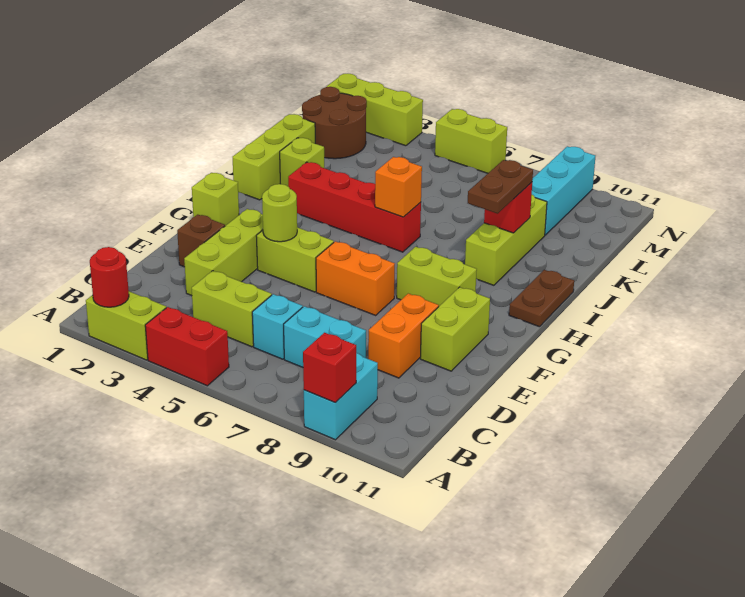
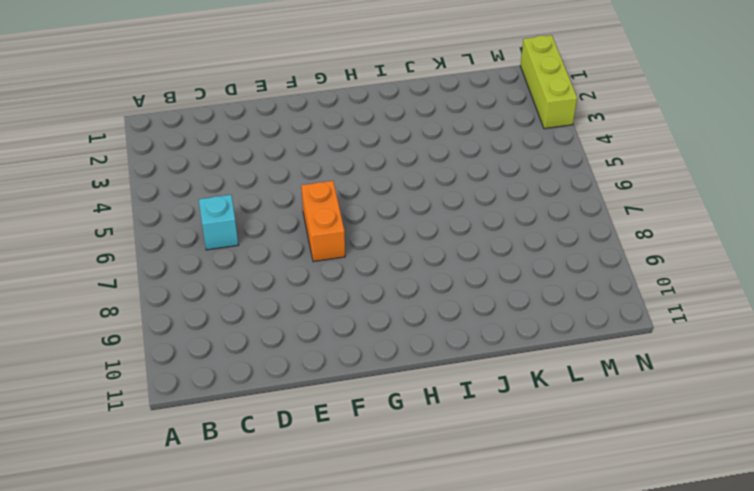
none -> lime 1x2 brick [86,291,166,360]
none -> red 1x2 brick [145,307,229,386]
none -> cyan 1x2 brick [304,353,378,440]

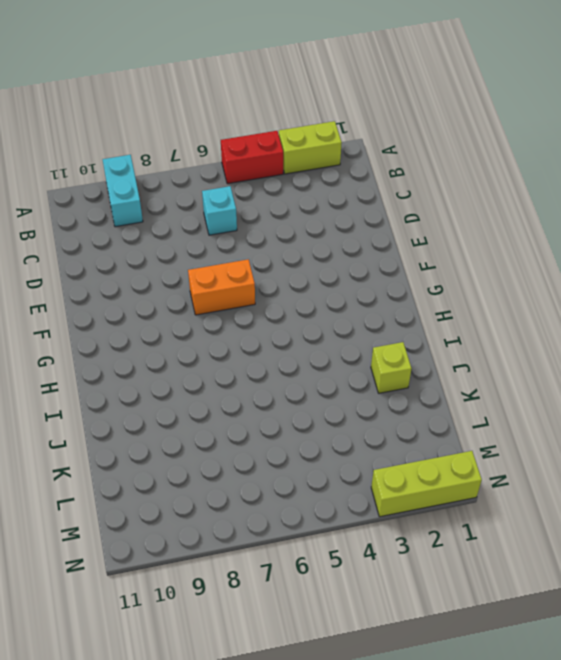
none -> lime 1x2 brick [192,271,272,347]
none -> cyan 1x2 brick [284,306,366,367]
none -> lime 1x3 brick [184,209,263,296]

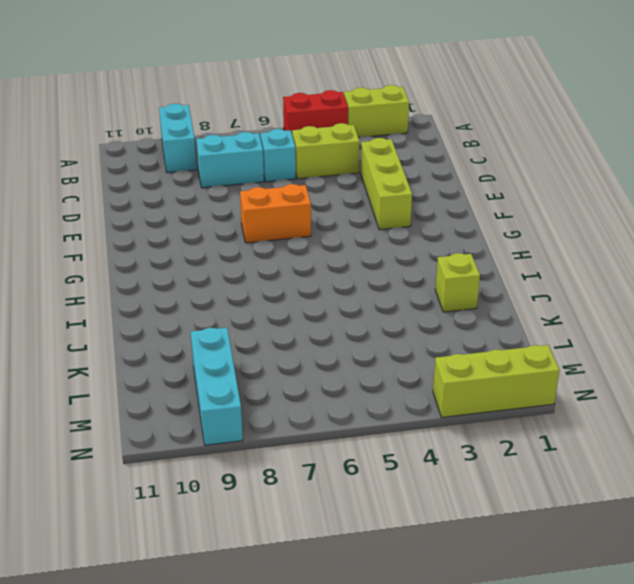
none -> orange 1x2 brick [368,294,439,378]
none -> brown 1x1 brick [177,215,225,267]
none -> lime 1x2 brick [420,287,490,371]

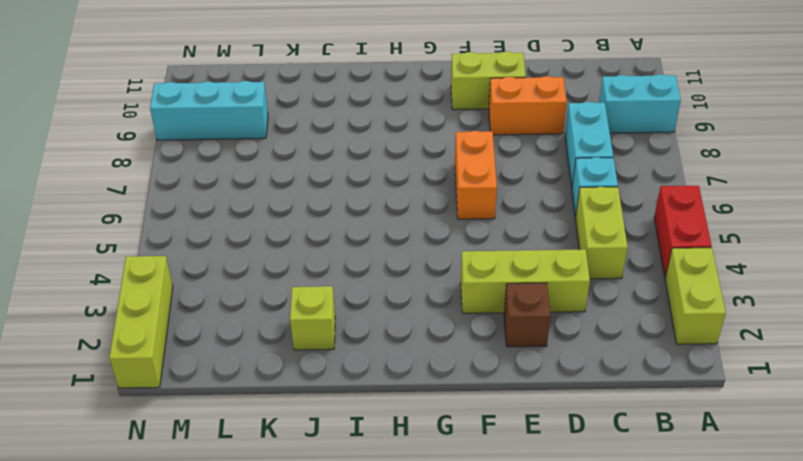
none -> lime 1x2 brick [256,227,334,292]
none -> lime 1x1 brick [192,173,239,226]
none -> lime 1x2 brick [397,247,477,306]

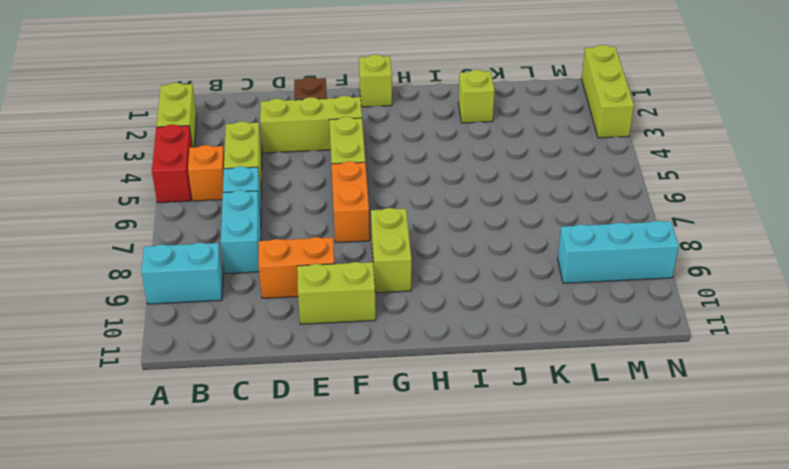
orange 1x1 brick [188,145,224,201] -> orange 1x1 brick moved to [375,157,422,217]
none -> brown 1x2 plate [509,270,574,327]
none -> lime 1x3 brick [233,114,315,200]
none -> red 1x4 brick [288,162,421,252]

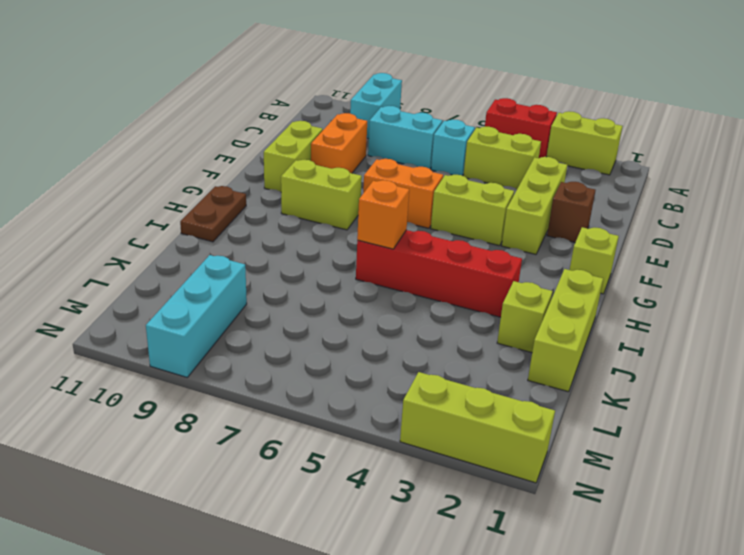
none -> lime 1x3 brick [465,195,547,285]
none -> brown 2x2 round brick [302,87,367,159]
none -> lime 1x2 brick [435,109,507,173]

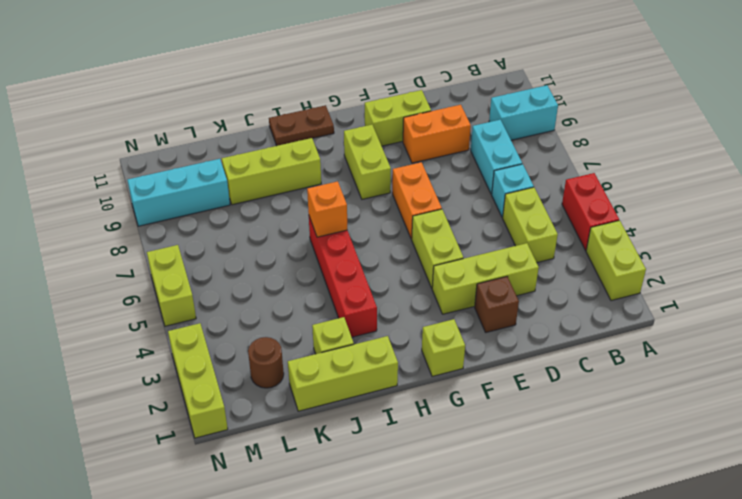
brown 1x1 round brick [248,337,284,388] -> brown 2x2 round brick [302,87,367,159]
none -> red 1x1 round brick [90,247,129,307]
none -> red 1x1 brick [303,333,356,403]
none -> lime 1x1 round brick [262,184,297,242]

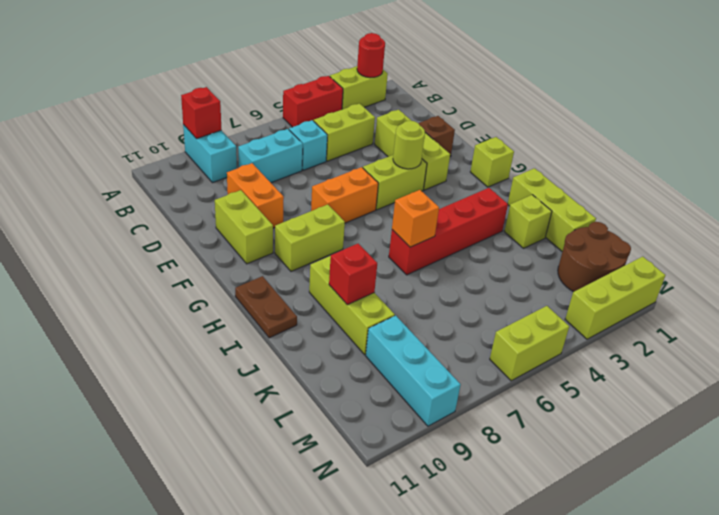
none -> brown 1x2 plate [468,160,533,214]

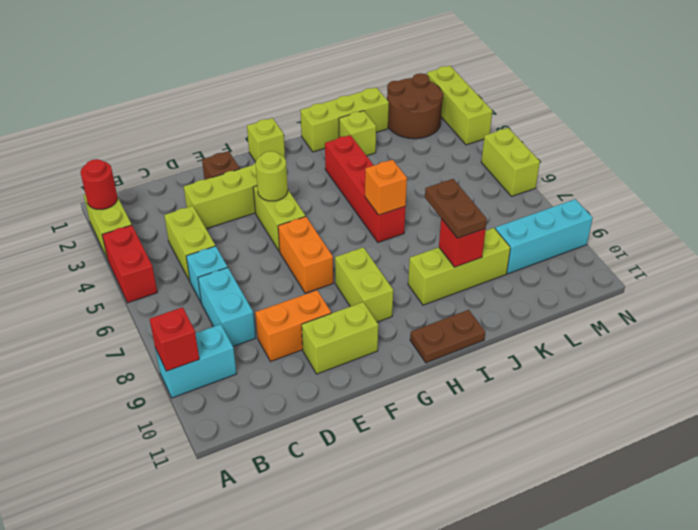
brown 1x2 plate [425,179,487,238] -> brown 1x2 plate turned to [468,160,533,214]

